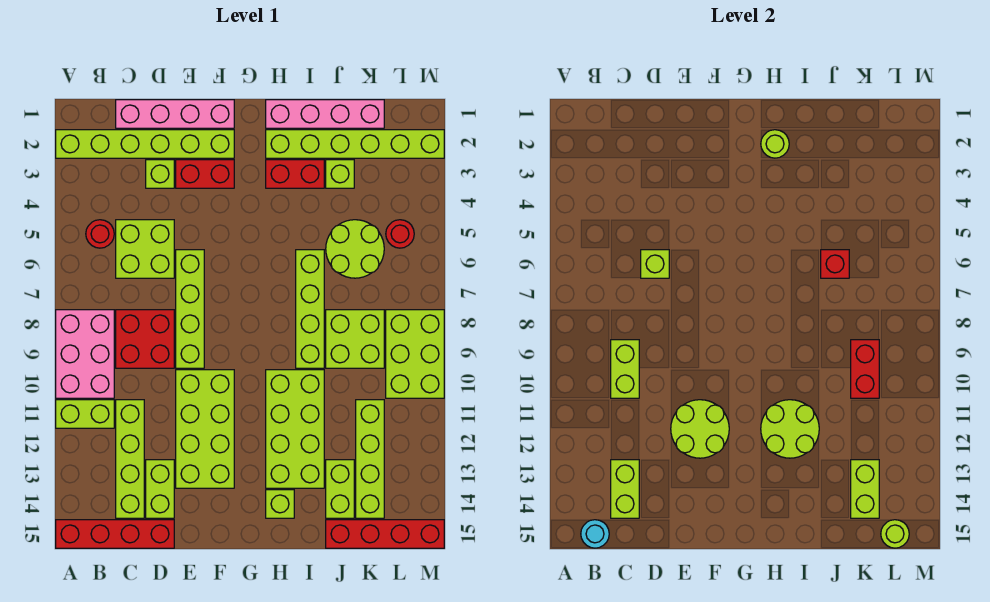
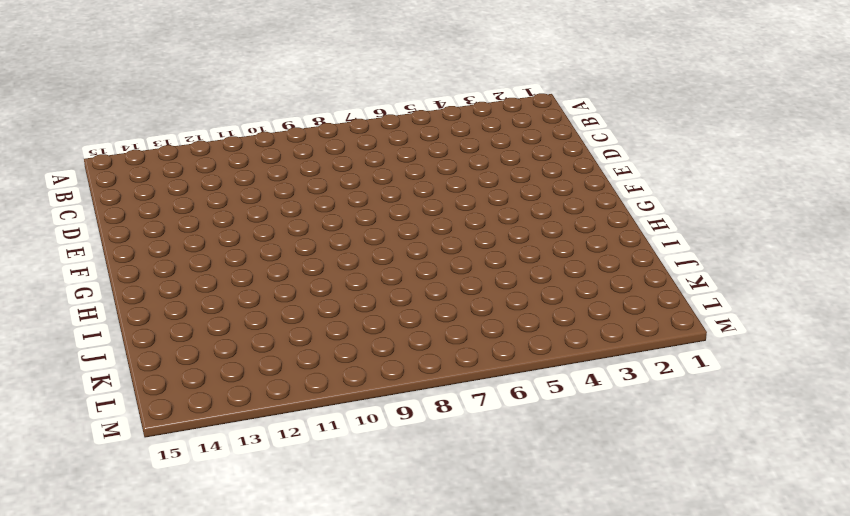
none -> lime 1x6 brick [56,130,234,158]
none -> pink 2x3 brick [56,310,114,398]
none -> lime 1x2 brick [56,400,114,428]
none -> red 1x4 brick [56,520,174,548]

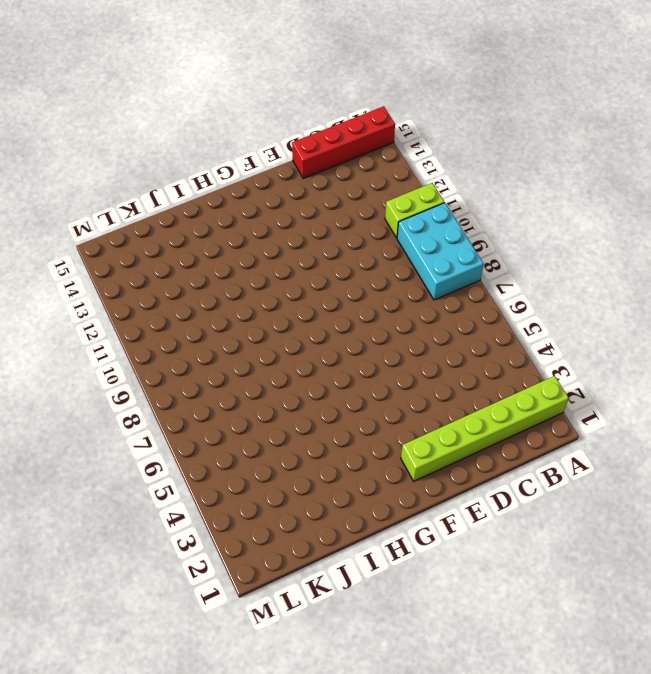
cyan 2x3 brick [397,203,484,300] -> pink 2x3 brick [56,310,114,398]
none -> red 1x1 round brick [86,220,114,248]
none -> pink 1x4 brick [116,100,234,128]
none -> lime 2x2 brick [116,220,174,278]
none -> red 2x2 brick [116,310,174,368]

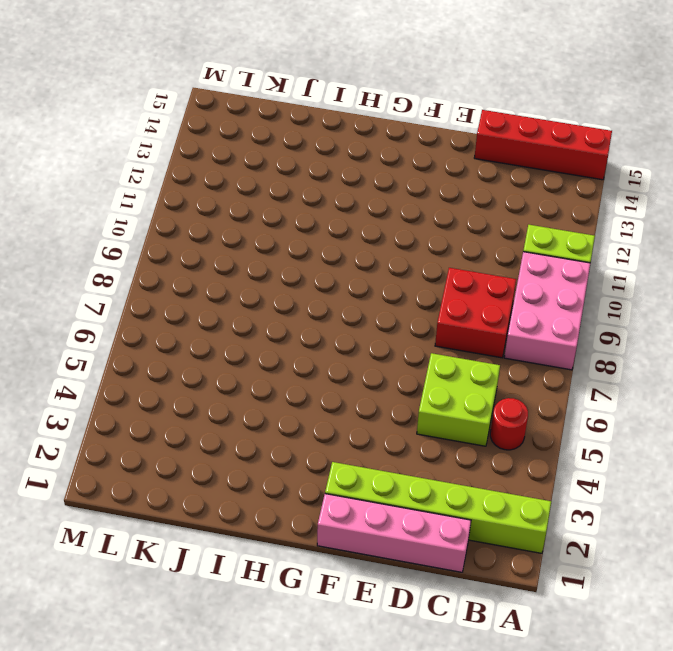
none -> lime 1x4 brick [116,400,144,518]
none -> lime 1x1 brick [146,160,174,188]
none -> lime 1x2 brick [146,460,174,518]
none -> red 1x2 brick [176,160,234,188]

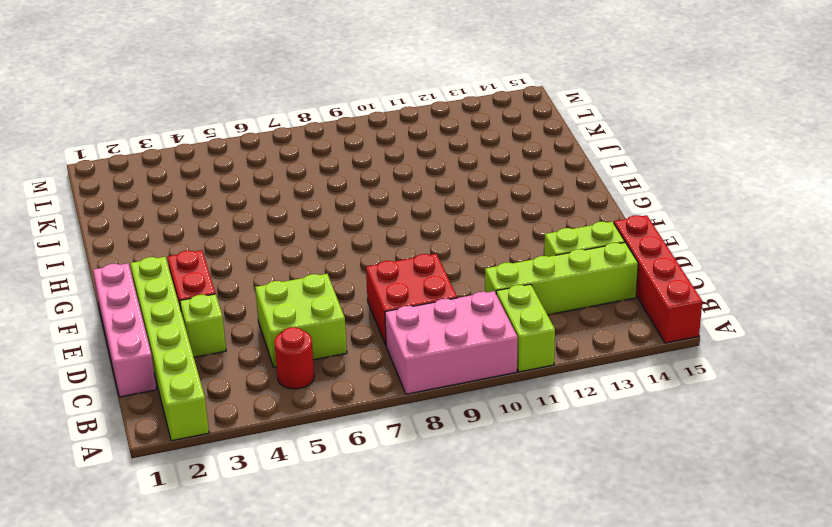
none -> lime 1x4 brick [176,250,204,368]
none -> lime 2x4 brick [176,370,234,488]
none -> pink 1x4 brick [266,100,384,128]
none -> lime 1x6 brick [266,130,444,158]

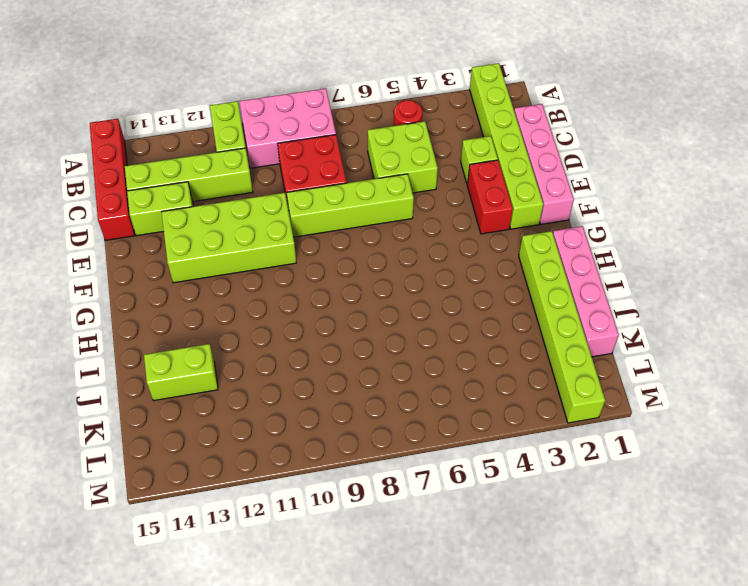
none -> red 1x2 brick [266,160,324,188]
none -> lime 2x4 brick [266,370,324,488]
none -> lime 1x1 brick [266,490,294,518]
none -> lime 1x4 brick [296,250,324,368]

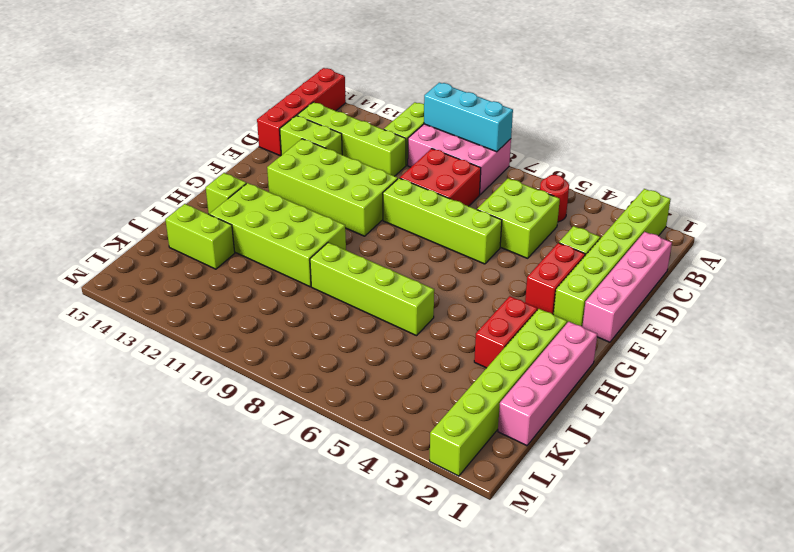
cyan 1x3 brick [424,83,513,152] -> none
none -> lime 1x1 brick [326,160,354,188]
none -> lime 2x2 round brick [326,220,384,278]
none -> lime 2x2 brick [326,310,384,368]
none -> red 1x4 brick [326,520,444,548]

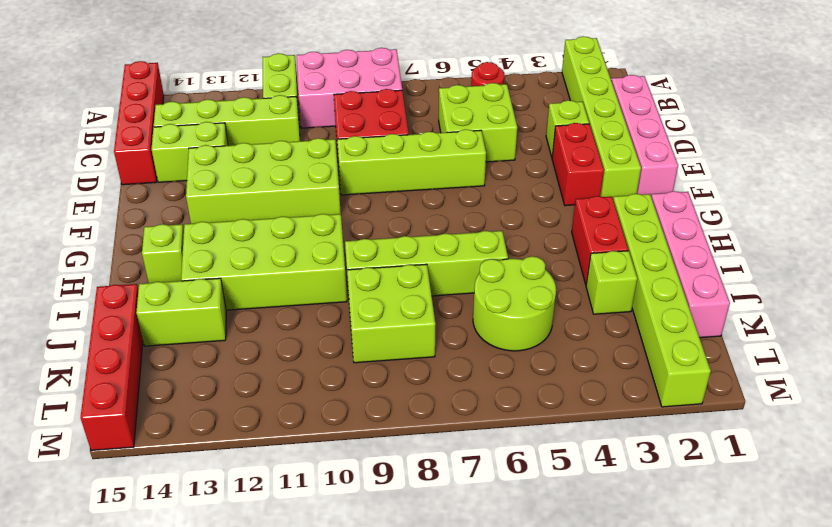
none -> lime 1x4 brick [356,400,384,518]
none -> red 1x1 round brick [386,220,414,248]
none -> lime 2x3 brick [386,310,444,398]
none -> cyan 1x1 round brick [581,520,609,548]

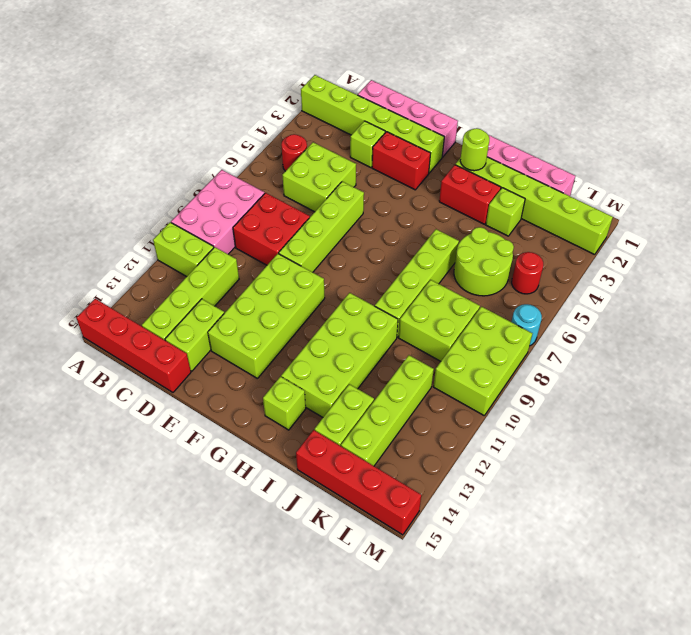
cyan 1x1 round brick [512,304,542,346] -> cyan 1x1 round brick moved to [581,520,609,548]
none -> lime 1x2 brick [611,340,639,398]
none -> lime 1x2 brick [611,460,639,518]
none -> lime 1x1 brick [641,250,669,278]
none -> lime 2x2 round brick [671,400,729,458]

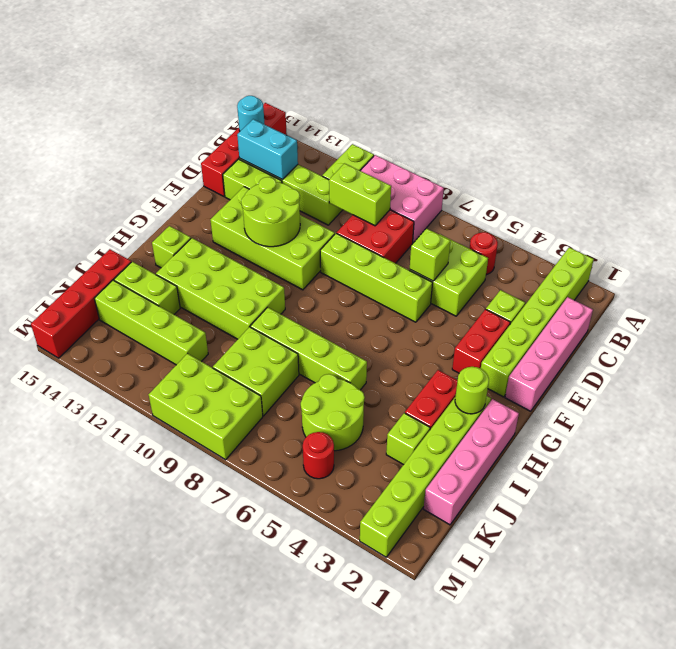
cyan 1x2 brick [237,119,298,180] -> lime 1x2 brick [611,460,639,518]
none -> lime 2x2 round brick [761,400,819,458]
none -> red 1x1 brick [821,250,849,278]
none -> red 1x2 brick [851,340,879,398]
none -> lime 1x2 brick [851,460,879,518]

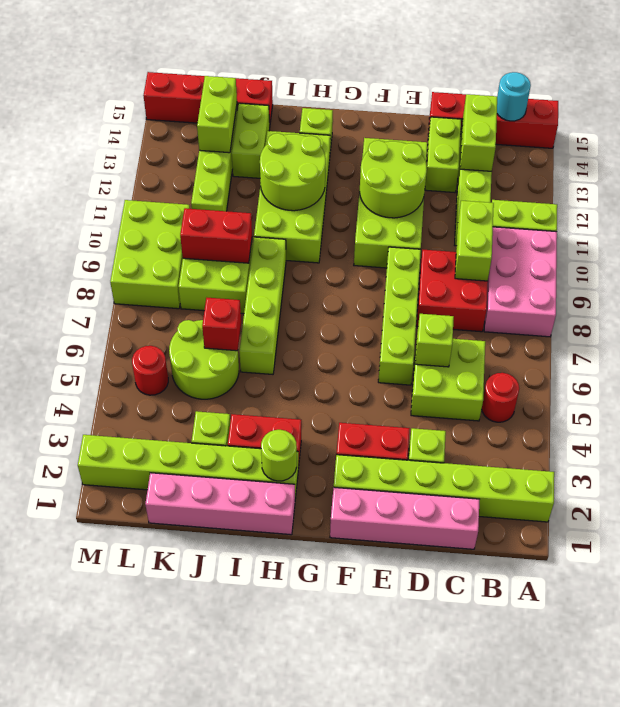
red 1x2 brick [180,208,252,263] -> red 1x2 brick turned to [851,340,879,398]
none -> lime 1x1 round brick [881,520,909,548]

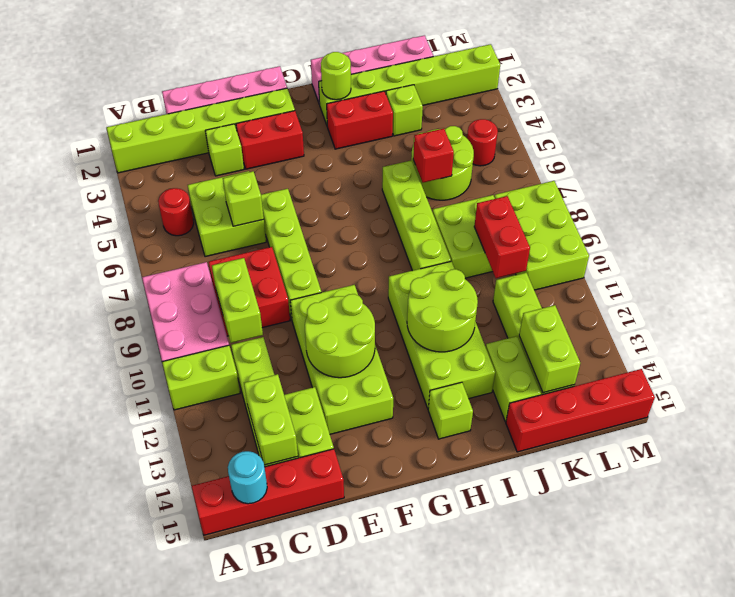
none -> lime 1x1 round brick [881,520,909,548]

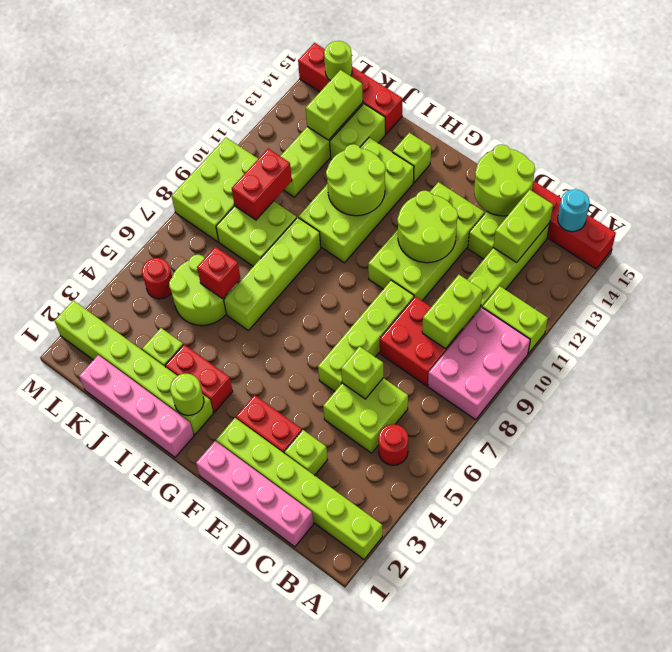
lime 2x2 round brick [474,144,535,216] -> none

